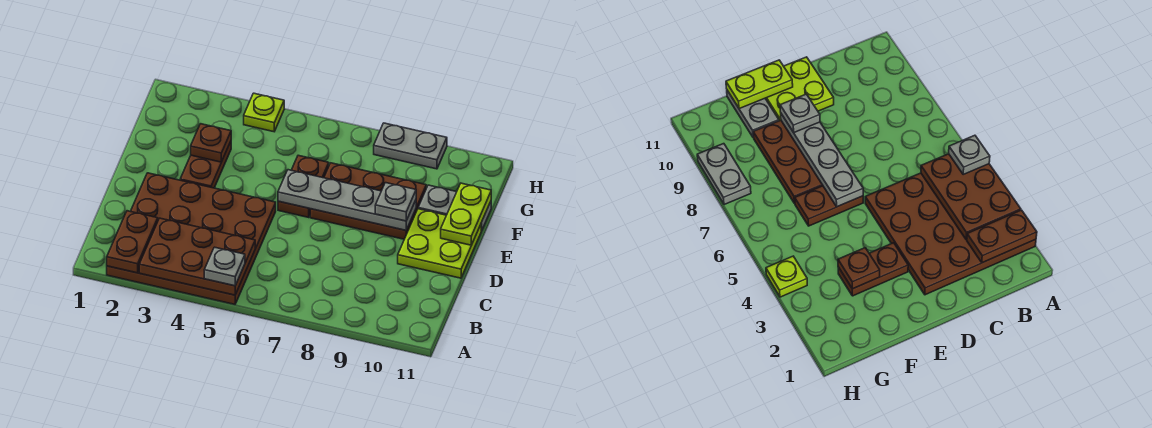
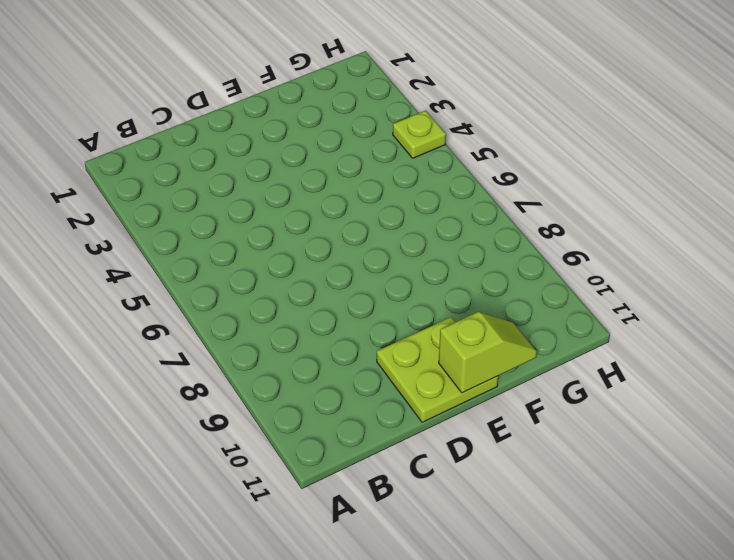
lime 1x2 slope [439,312,537,393] -> lime 1x2 plate [441,183,491,245]
none -> brown 4x4 plate [107,173,276,304]
none -> brown 1x2 plate [180,141,231,188]
none -> brown 1x2 plate [278,155,329,217]

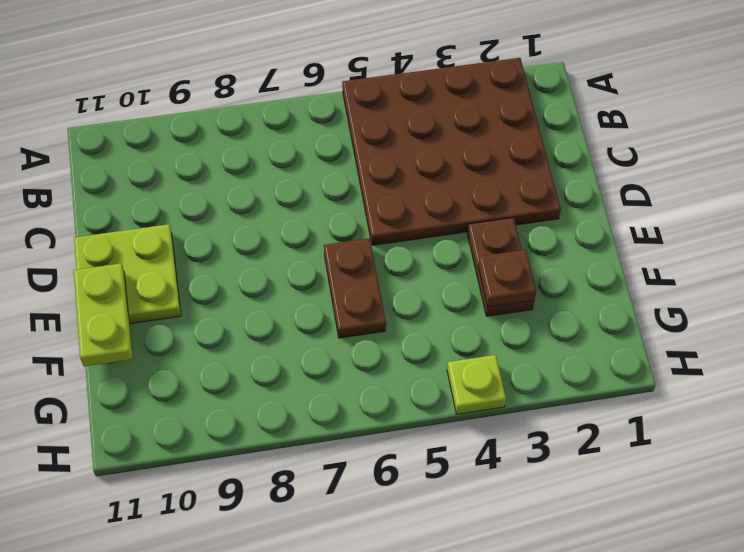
none -> brown 2x3 plate [310,163,426,239]
none -> grey 1x2 plate [418,185,491,231]
none -> grey 1x2 plate [374,123,447,169]

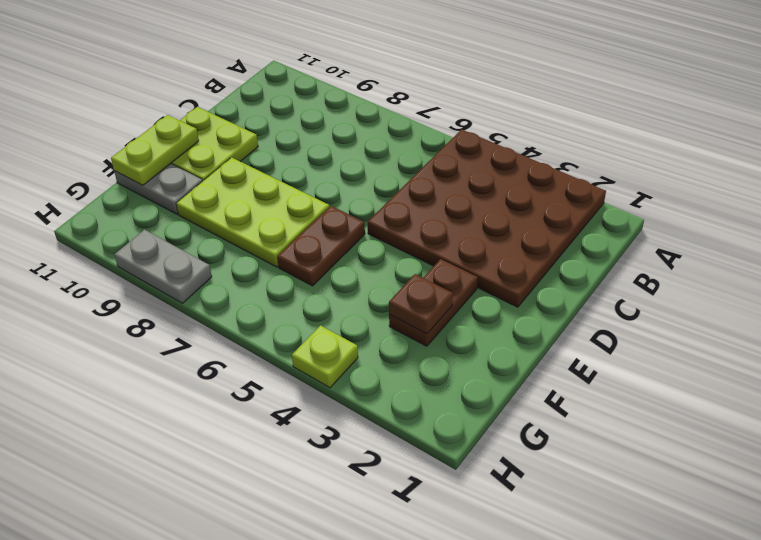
lime 2x3 plate [176,157,329,267] -> brown 2x3 plate [310,163,426,239]
none -> brown 1x2 plate [107,211,158,273]
none -> brown 2x3 plate [139,218,255,295]
none -> grey 1x4 plate [278,170,416,230]

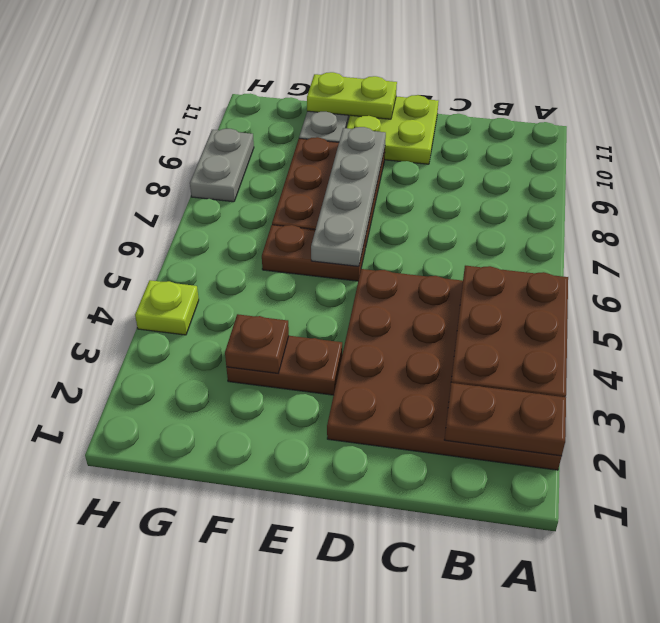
none -> grey 1x1 plate [204,247,245,286]
none -> grey 1x1 plate [375,183,416,221]

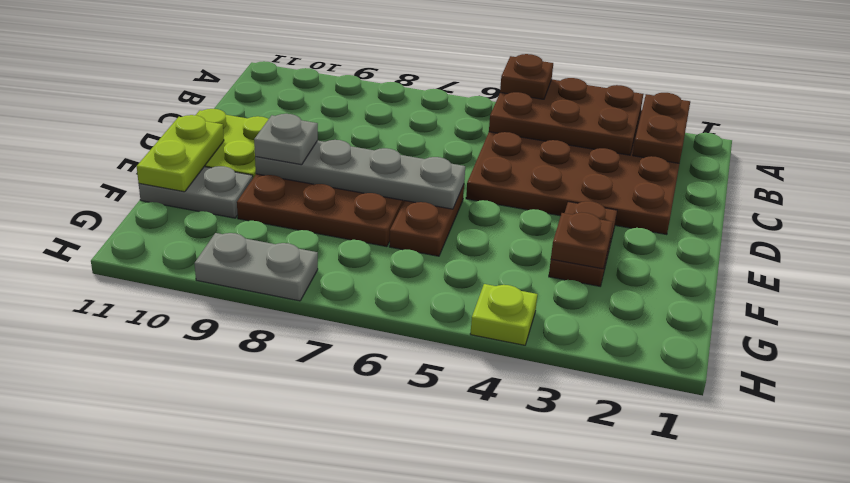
brown 1x1 plate [500,54,553,99] -> grey 1x1 plate [204,247,245,286]

